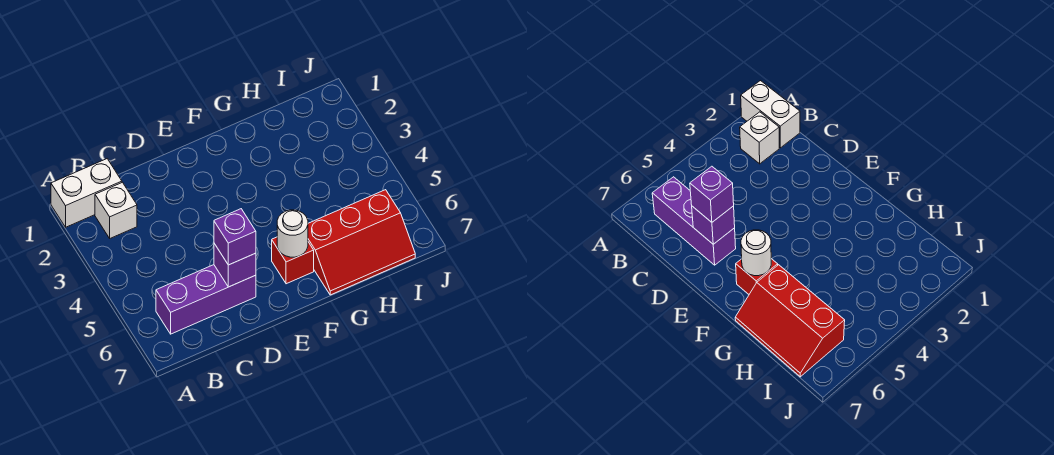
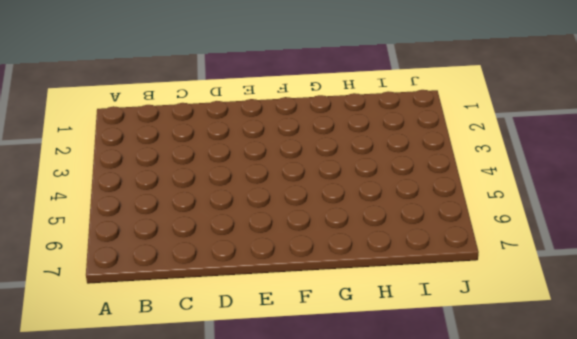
none -> white 1x2 brick [51,159,122,227]
none -> white 1x1 brick [95,182,137,238]

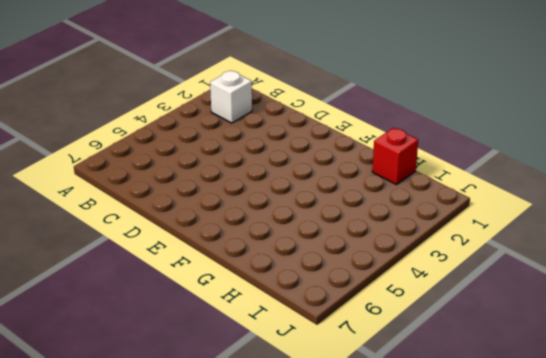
red 1x1 brick [372,128,418,185] -> red 1x1 brick moved to [272,237,314,284]
none -> white 1x2 brick [51,159,122,227]
none -> purple 1x3 brick [156,265,256,334]

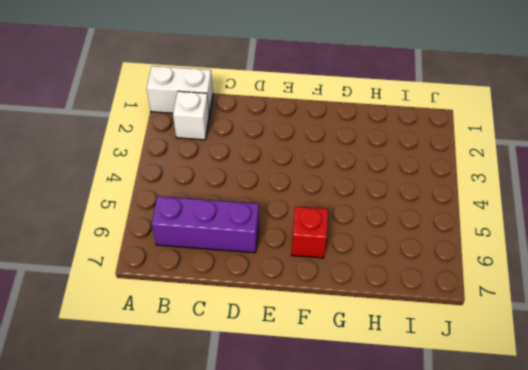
none -> red 2x3 slope [308,190,415,295]
none -> purple 1x1 brick [214,244,256,287]

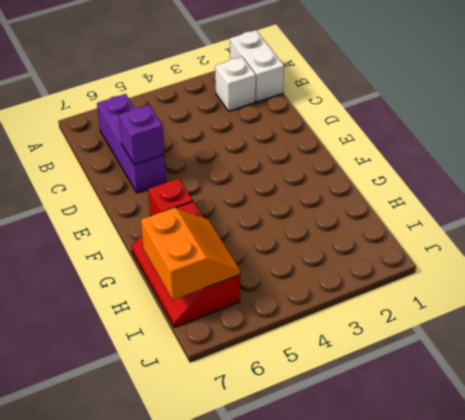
orange 2x2 slope [141,208,240,300] -> none
none -> white 1x1 round brick [277,210,308,257]
none -> purple 1x1 brick [214,209,256,265]

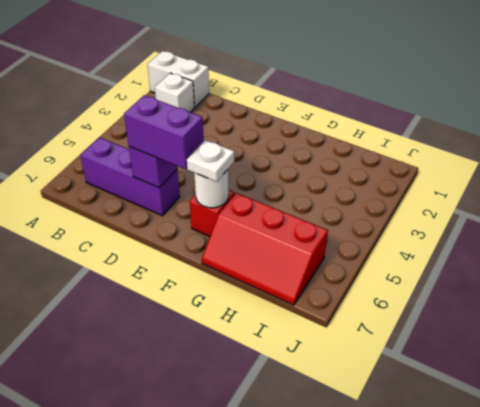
purple 1x2 brick [124,95,204,169] -> purple 1x1 brick [214,209,256,265]
white 1x1 plate [187,140,234,182] -> none

